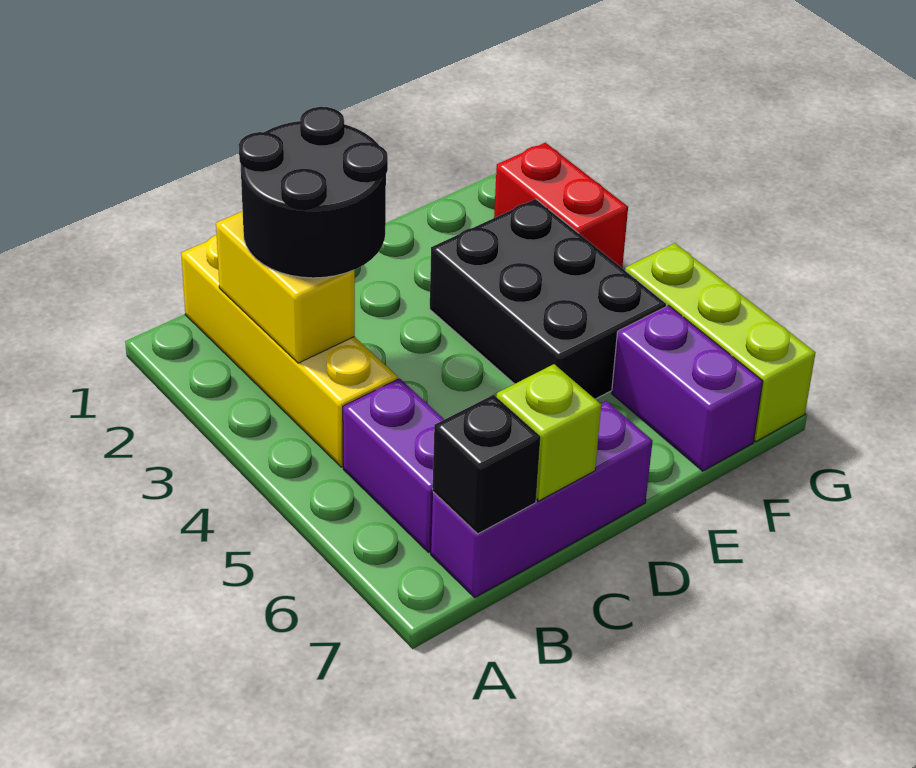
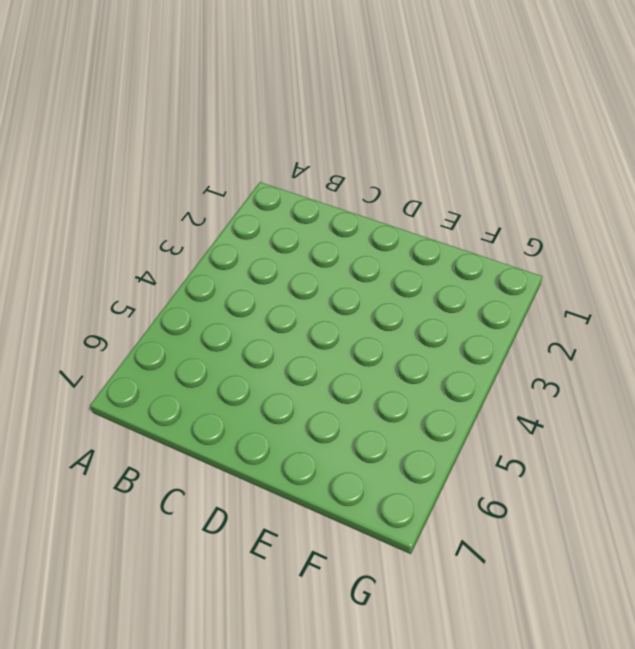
none -> yellow 1x4 brick [181,235,398,467]
none -> purple 1x2 brick [343,378,444,552]

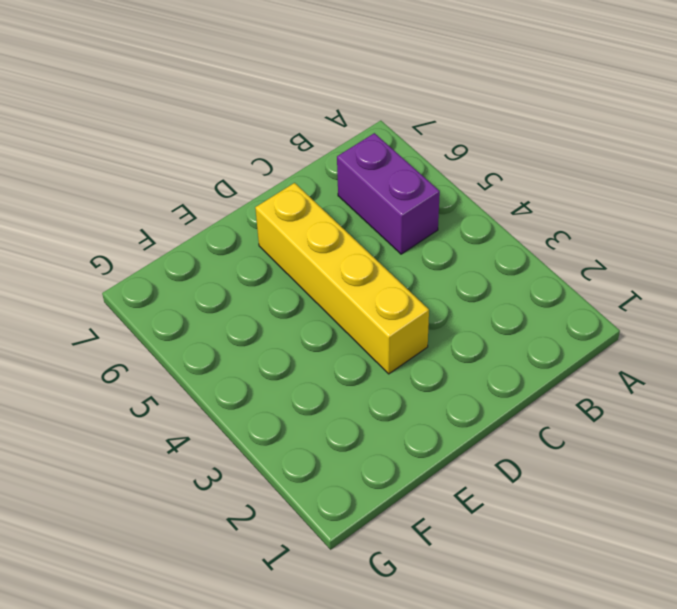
yellow 1x4 brick [255,183,429,374] -> yellow 1x4 brick moved to [181,235,398,467]
none -> purple 1x3 brick [431,401,653,597]
none -> black 2x3 brick [430,199,666,399]

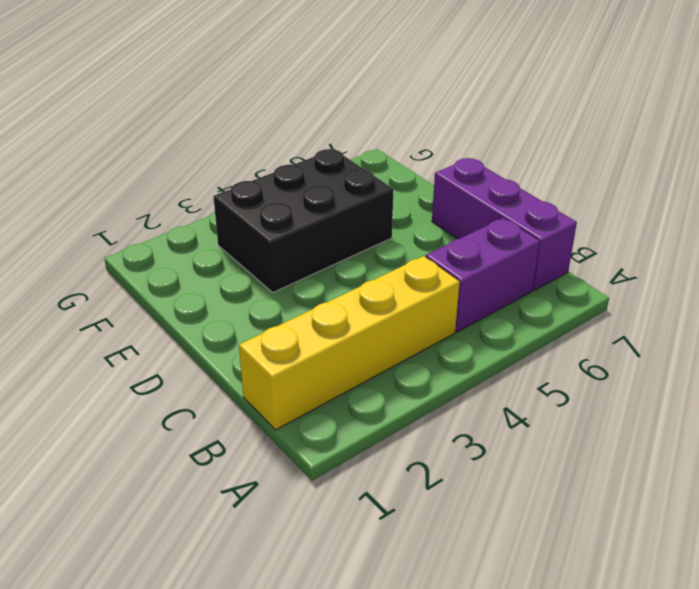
none -> purple 1x2 brick [612,305,763,471]
none -> red 1x2 brick [494,143,628,268]

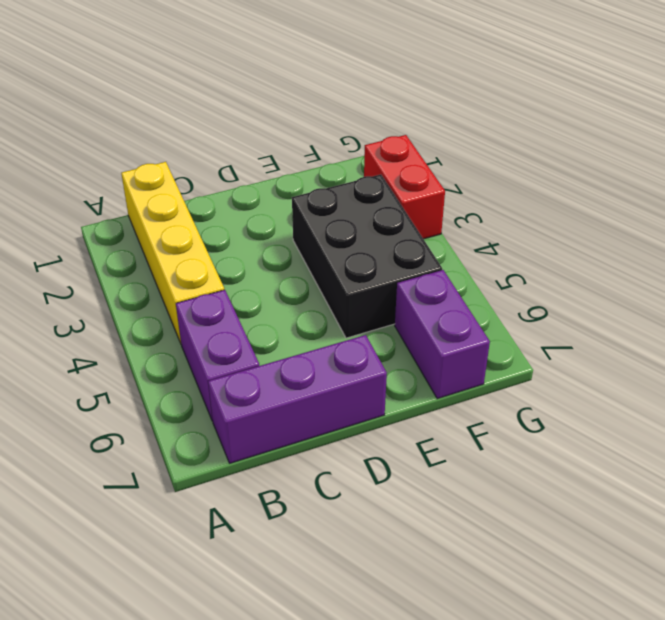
none -> lime 1x3 brick [625,243,815,441]
none -> yellow 1x2 brick [216,211,355,363]

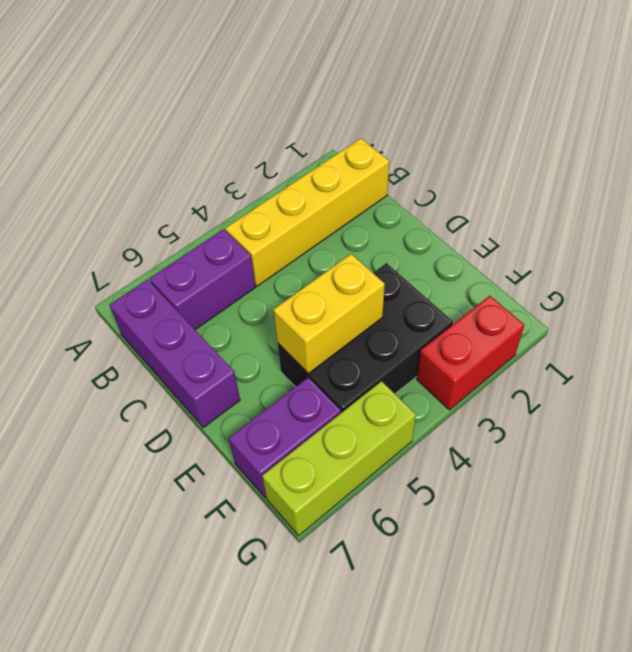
yellow 1x2 brick [274,254,385,374] -> yellow 1x2 brick moved to [216,211,355,363]
none -> black 1x1 brick [433,395,540,534]
none -> lime 1x1 brick [496,364,601,501]

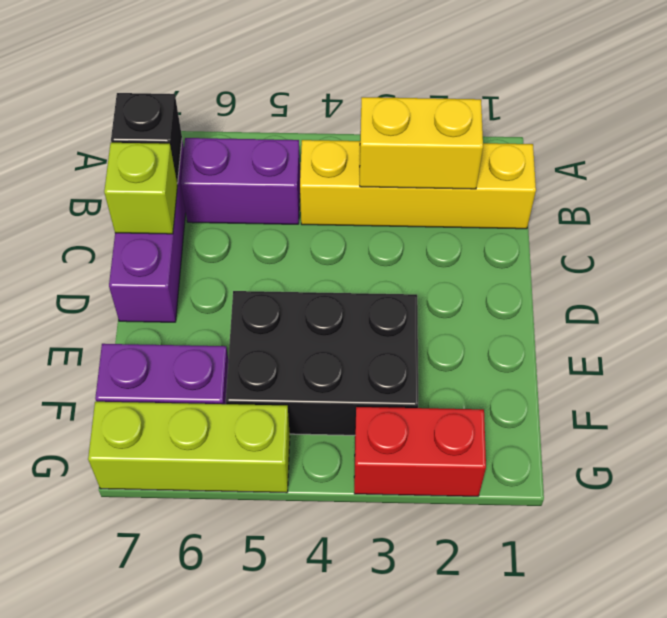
none -> black 2x2 round brick [239,107,388,278]

